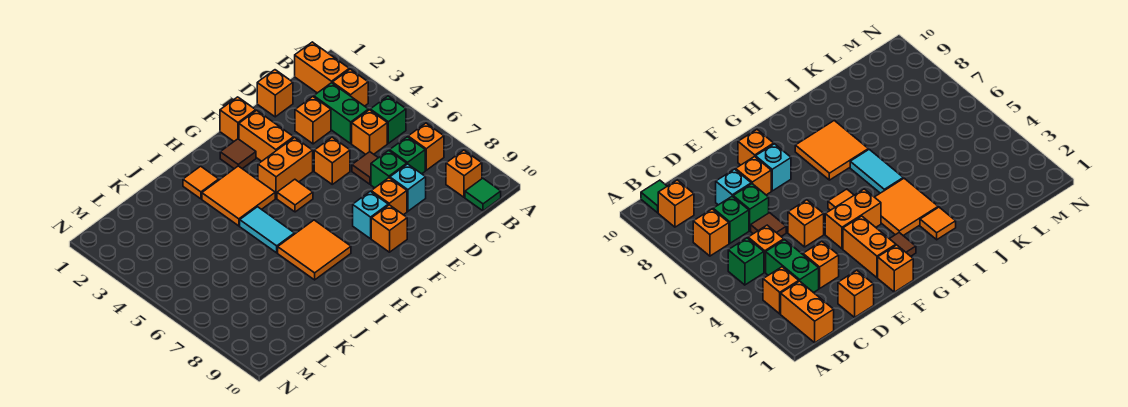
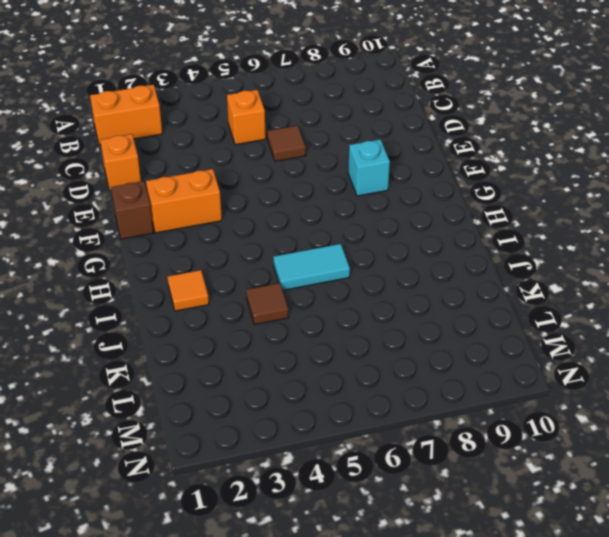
brown 1x1 brick [111,181,153,239] -> orange 1x1 brick [220,97,256,141]
brown 1x1 tile [246,283,288,324] -> brown 1x1 tile moved to [220,139,256,169]
none -> orange 1x1 brick [332,69,368,106]
none -> green 1x1 brick [370,96,406,143]
none -> orange 1x1 brick [408,123,444,170]

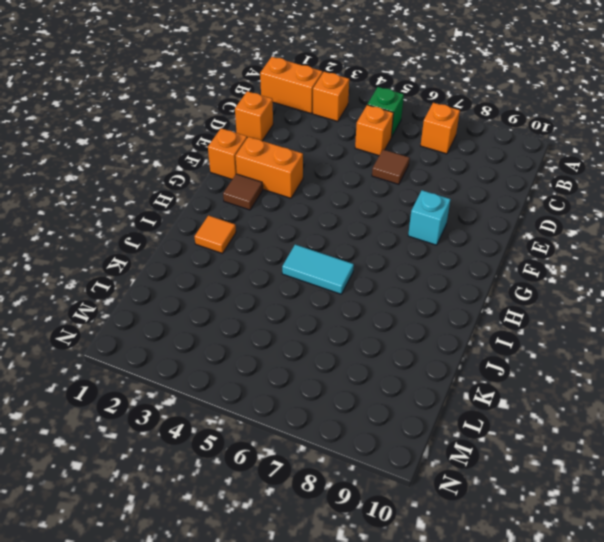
none -> orange 1x1 brick [446,150,482,197]
none -> green 1x1 tile [465,178,501,211]
none -> green 1x2 brick [314,83,369,143]

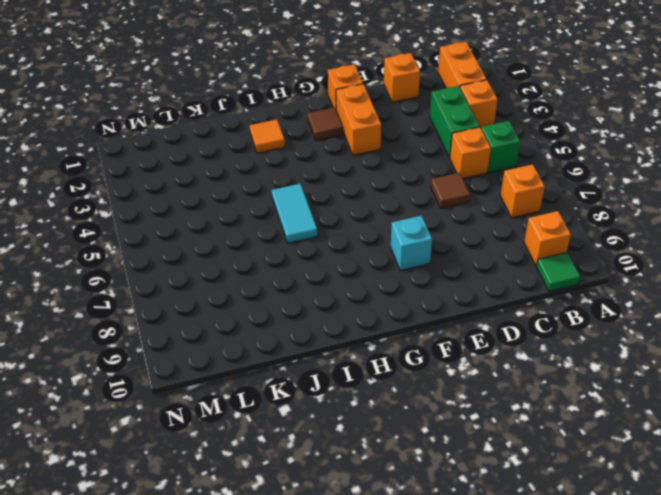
none -> green 1x1 brick [390,137,425,174]
none -> orange 1x1 brick [295,97,331,144]
none -> green 1x1 brick [371,151,407,188]

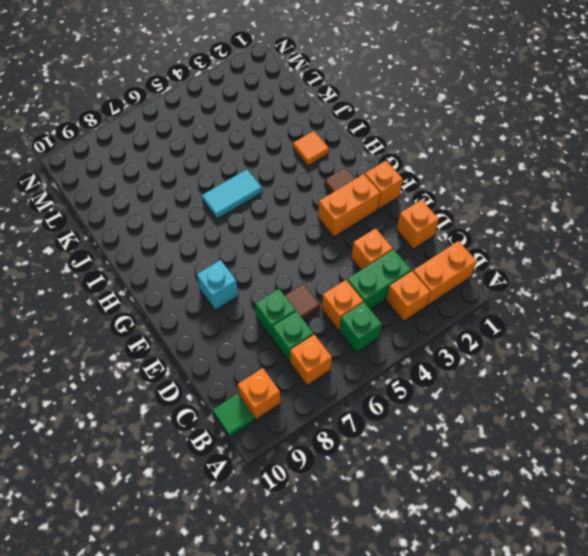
none -> cyan 1x1 brick [390,164,426,211]
none -> orange 1x1 brick [314,137,350,184]
none -> orange 1x1 brick [371,178,407,215]

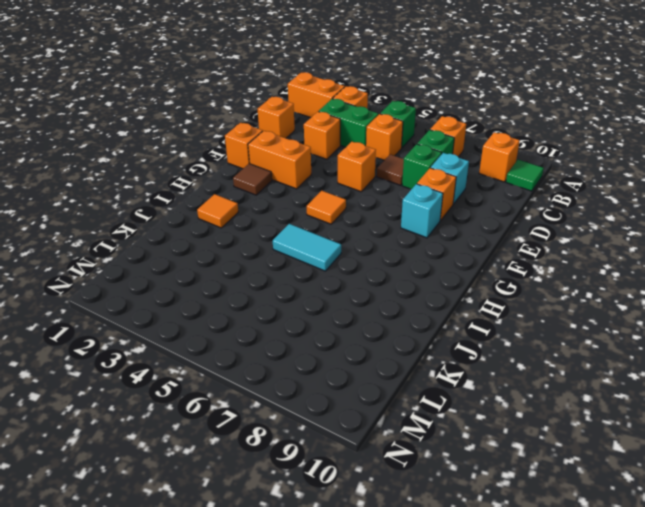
none -> orange 1x2 brick [258,138,313,198]
none -> orange 1x1 brick [371,205,407,252]
none -> orange 2x2 tile [202,166,275,226]

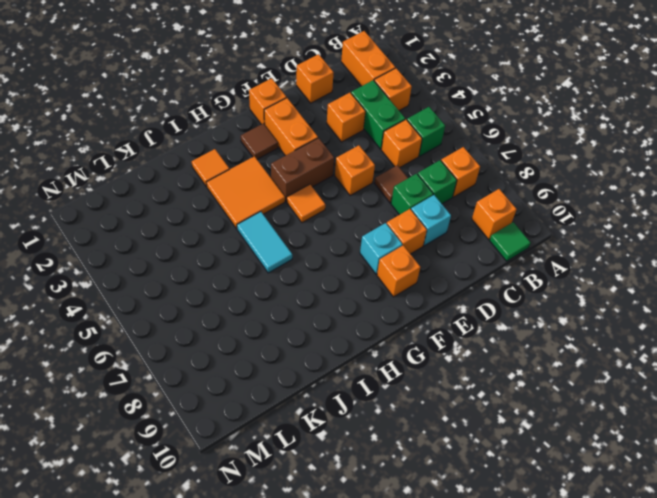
brown 1x2 brick [271,138,334,201] -> orange 1x2 brick [258,138,313,198]
none -> orange 2x2 tile [278,220,351,280]

